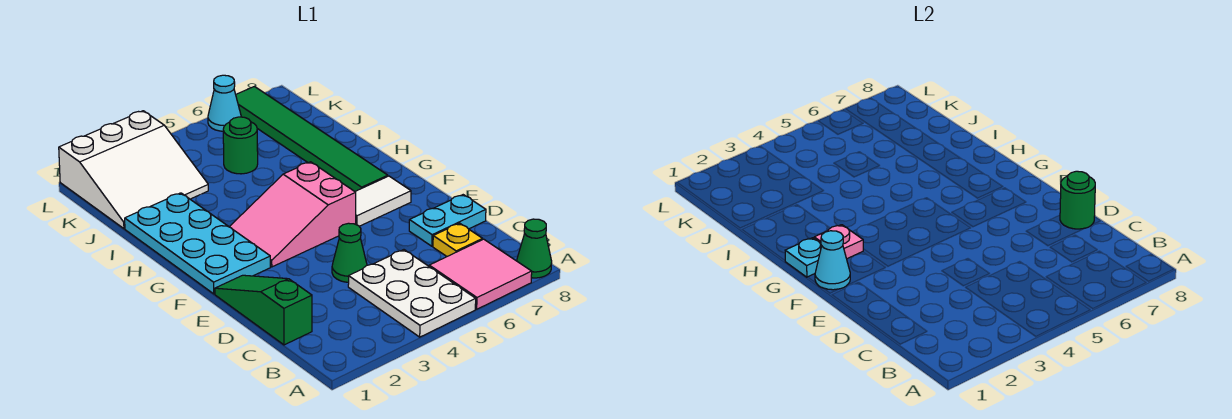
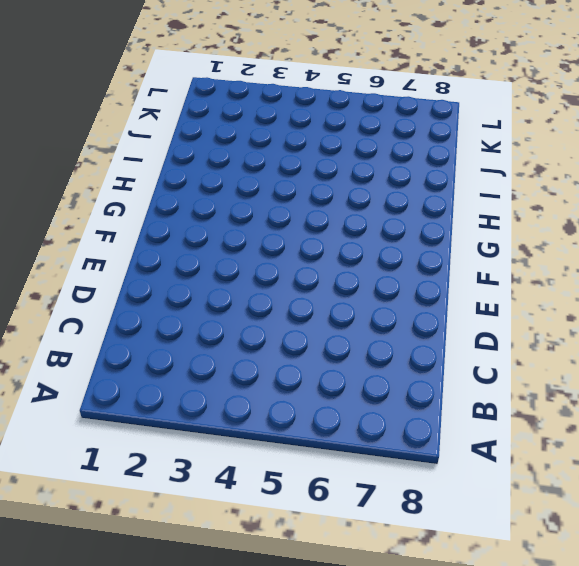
none -> white 2x3 plate [348,250,476,337]
none -> pink 2x2 tile [429,239,532,309]
none -> green 1x1 cone [517,219,552,278]

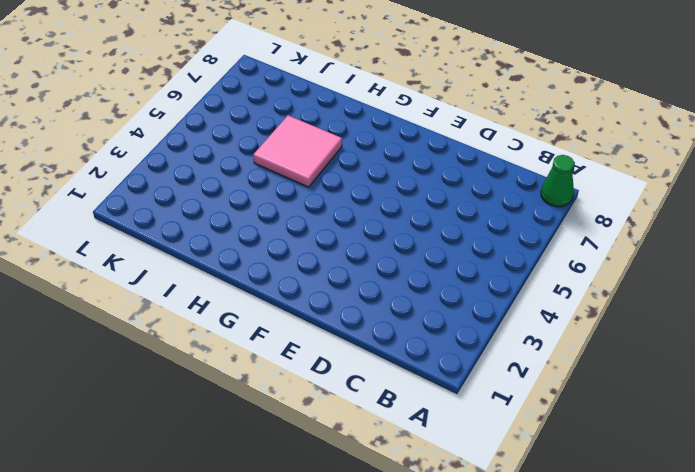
pink 2x2 tile [253,115,342,187] -> pink 2x2 tile moved to [429,239,532,309]
none -> white 2x3 plate [348,250,476,337]
none -> green 1x3 slope [215,275,312,345]
none -> yellow 1x1 plate [433,223,483,256]

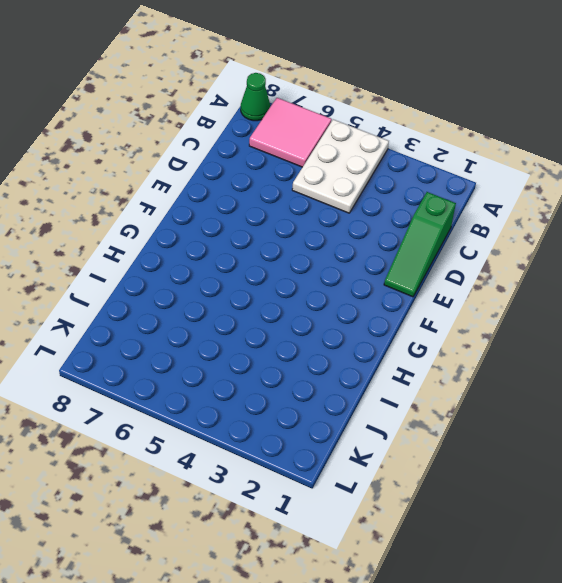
none -> yellow 1x1 plate [433,223,483,256]
none -> green 1x1 cone [332,223,367,282]
none -> cyan 1x2 plate [409,195,486,246]

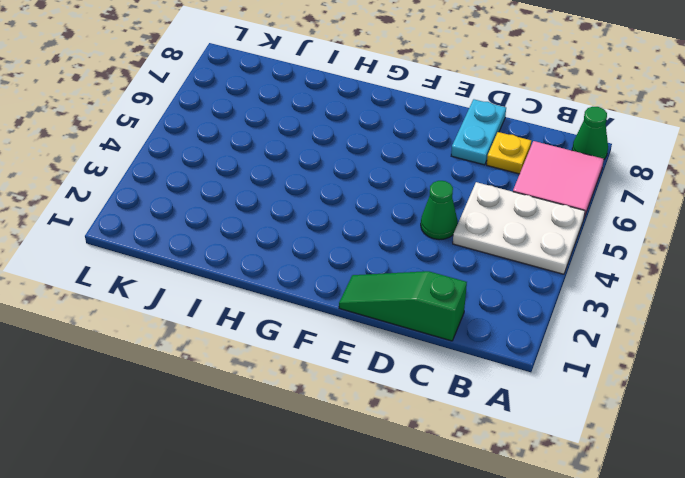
none -> cyan 2x4 plate [125,193,270,294]
none -> pink 2x3 slope [230,162,356,267]
none -> white 1x2 tile [355,176,411,226]

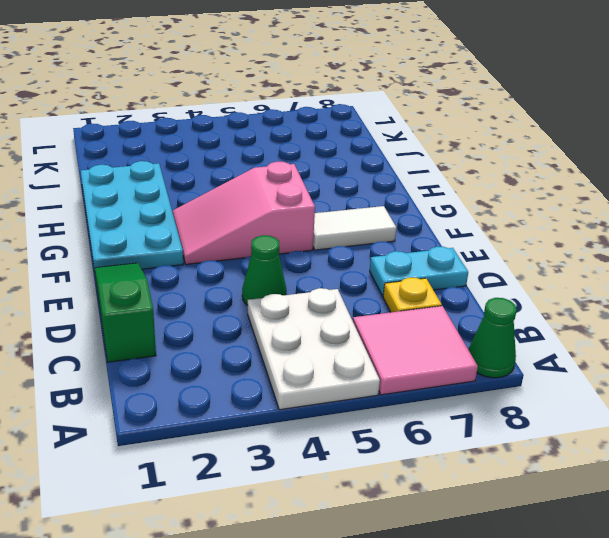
none -> green 1x6 tile [236,87,388,191]
none -> white 3x3 slope [59,111,208,229]
none -> green 1x1 round brick [223,117,258,174]

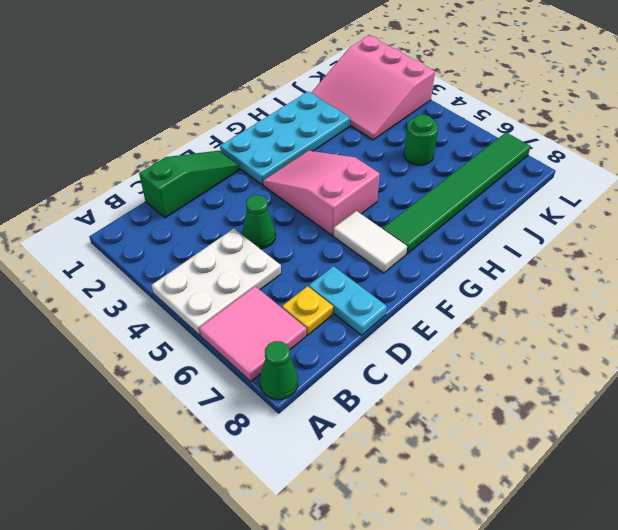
pink 3x3 slope [311,35,435,140] -> white 3x3 slope [59,111,208,229]
none -> cyan 1x1 cone [208,75,241,131]
none -> green 1x1 round brick [1060,171,1095,229]
none -> cyan 1x1 cone [815,231,850,290]

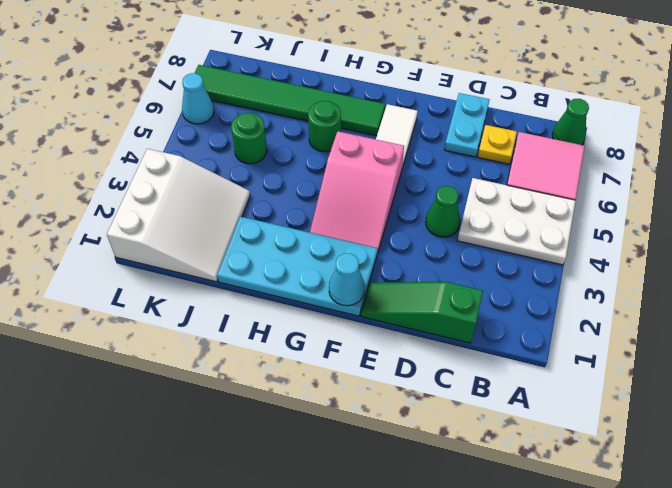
green 1x1 round brick [308,101,341,152] -> green 1x1 round brick moved to [1060,171,1095,229]
none -> cyan 1x1 plate [785,238,822,277]
none -> pink 1x1 plate [814,225,863,259]

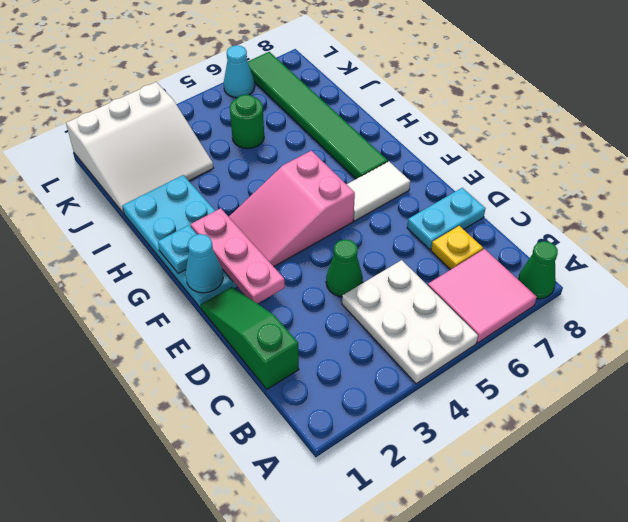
pink 1x3 plate [191,208,285,304] -> pink 1x1 plate [814,225,863,259]
none -> green 1x1 round brick [1060,171,1095,229]

